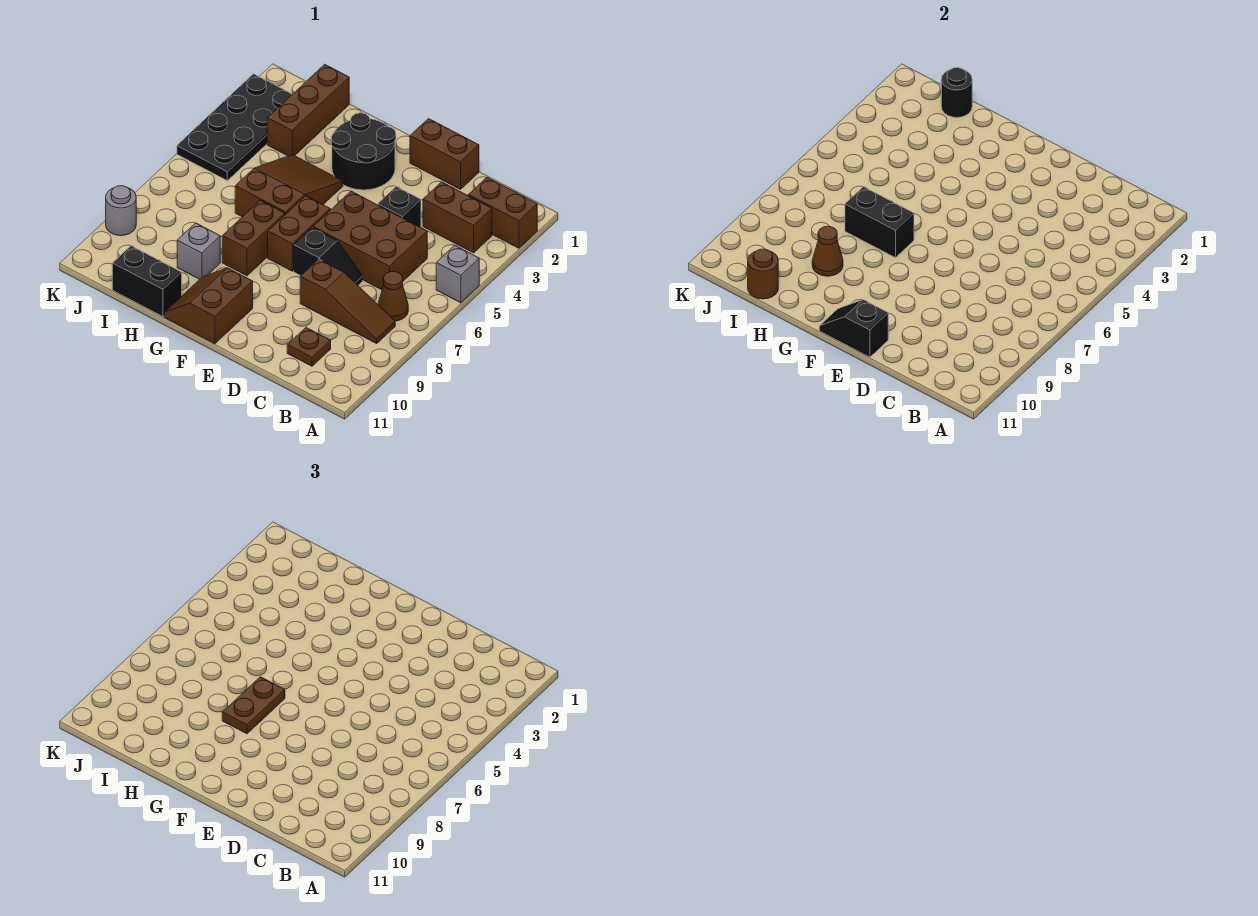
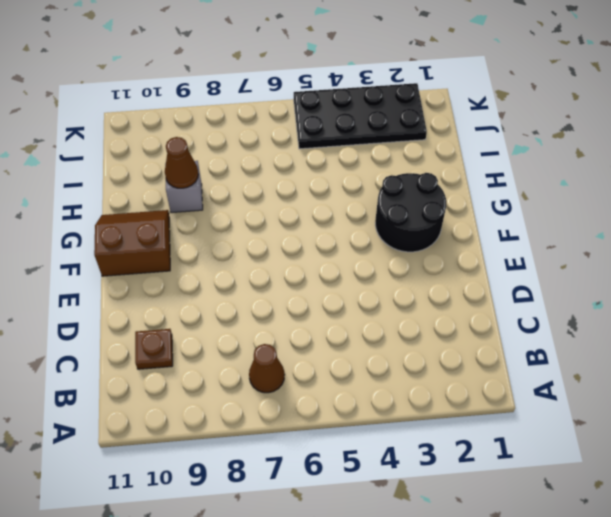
none -> brown 1x2 brick [468,178,537,248]
none -> grey 1x1 brick [436,245,479,303]
none -> brown 1x2 brick [423,182,492,253]

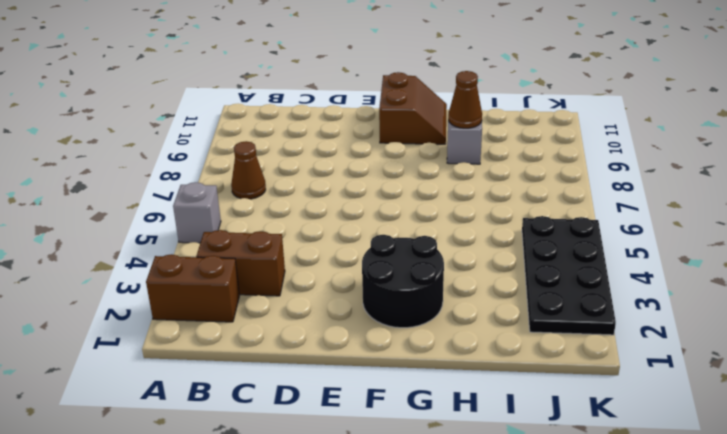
none -> brown 1x3 slope [300,259,395,343]
none -> brown 2x3 brick [313,191,427,290]
none -> brown 1x1 plate [287,328,331,366]

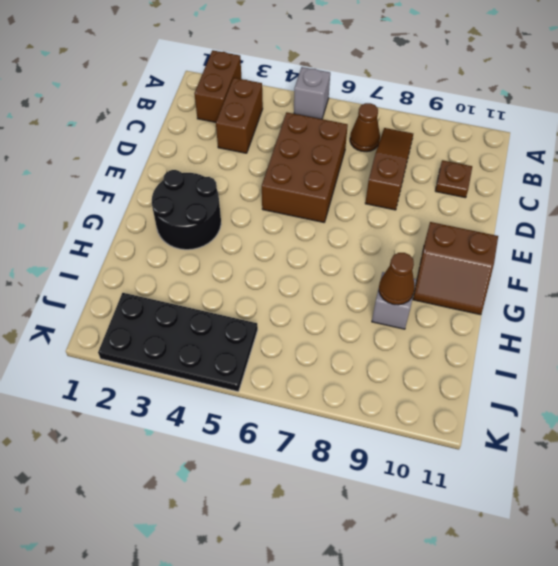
none -> brown 1x2 brick [410,119,479,189]
none -> black 1x1 brick [378,187,421,227]
none -> black 1x2 slope [294,227,363,285]

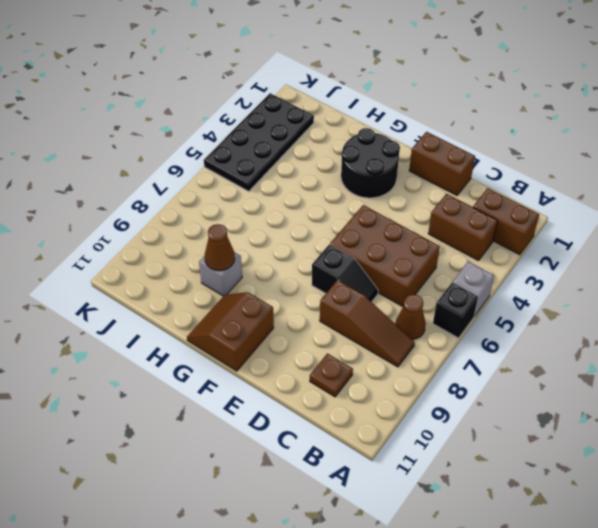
black 1x1 brick [433,282,478,338] -> black 1x1 brick moved to [378,187,421,227]
none -> brown 1x2 brick [268,196,330,271]
none -> brown 2x3 slope [235,155,343,217]
none -> brown 1x2 brick [222,200,285,276]

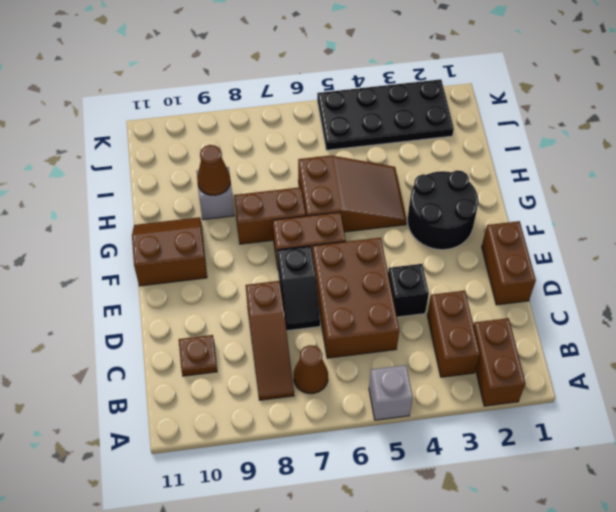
none -> black 1x2 brick [112,246,182,317]
none -> brown 1x3 brick [267,64,349,156]
none -> grey 1x1 round brick [106,186,136,236]

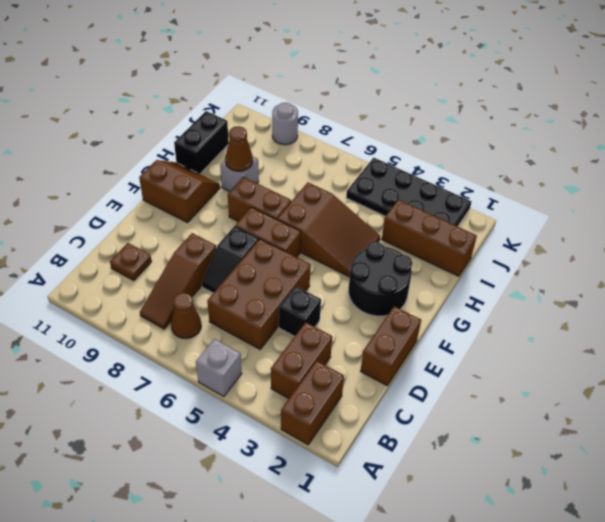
none -> black 1x2 slope [819,300,888,357]
none -> black 1x2 brick [845,187,914,258]
none -> black 1x1 round brick [941,68,972,118]

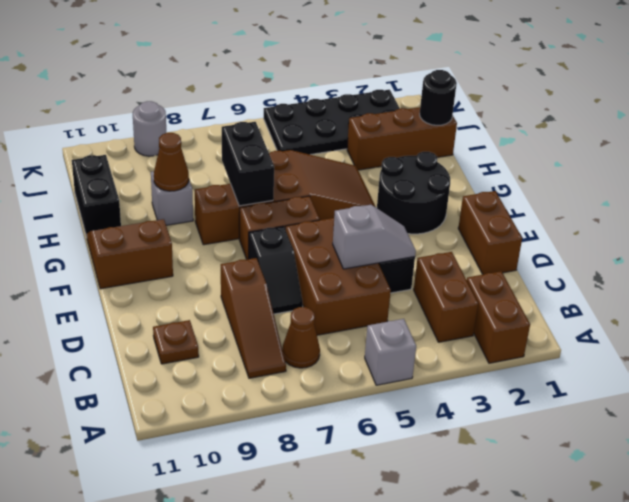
grey 1x2 slope [333,205,416,269] -> none
none -> black 1x2 slope [819,300,888,357]
none -> brown 1x1 round brick [748,249,778,299]
none -> brown 1x2 plate [222,677,285,734]

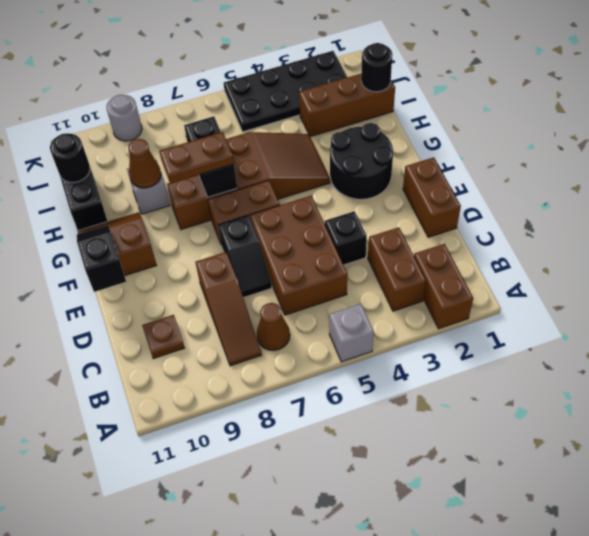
black 1x1 round brick [50,133,90,183] -> brown 1x1 round brick [748,249,778,299]

